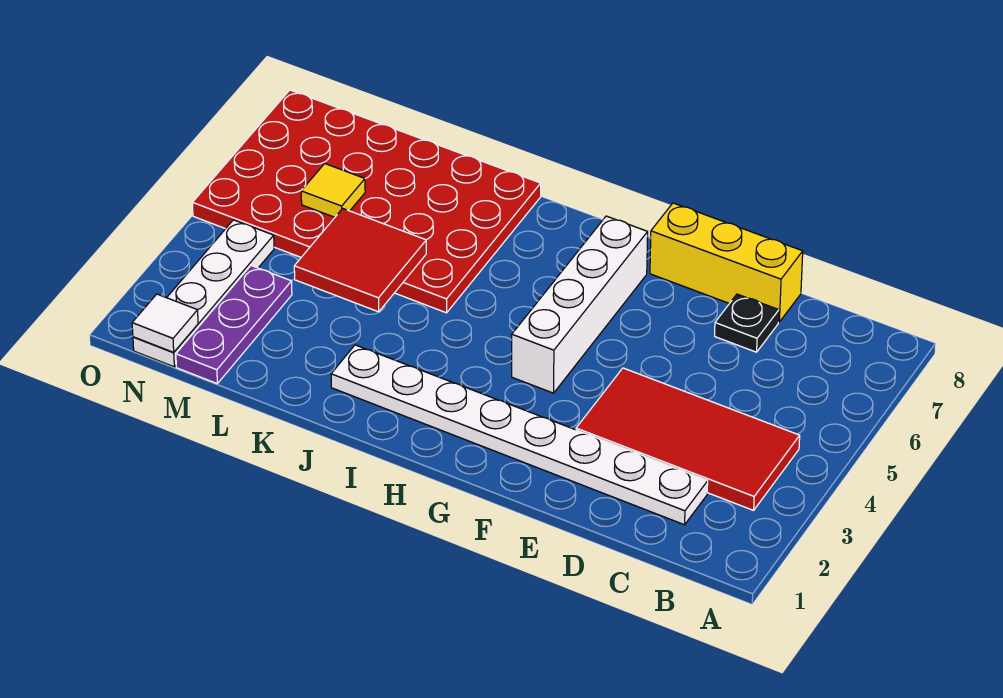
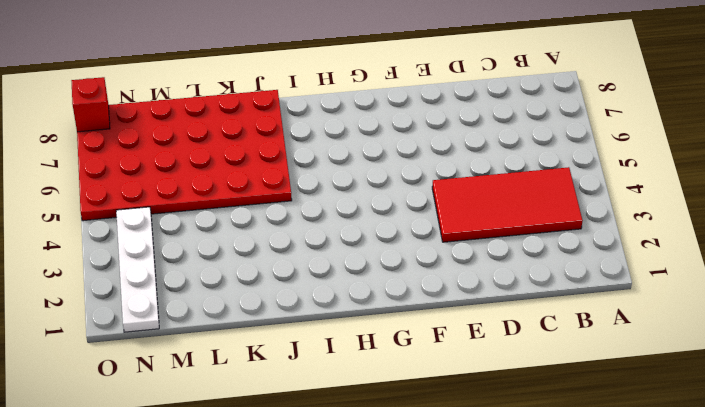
red 1x1 brick [71,77,110,132] -> none
none -> white 1x8 plate [331,345,708,525]
none -> black 1x1 plate [715,294,779,352]

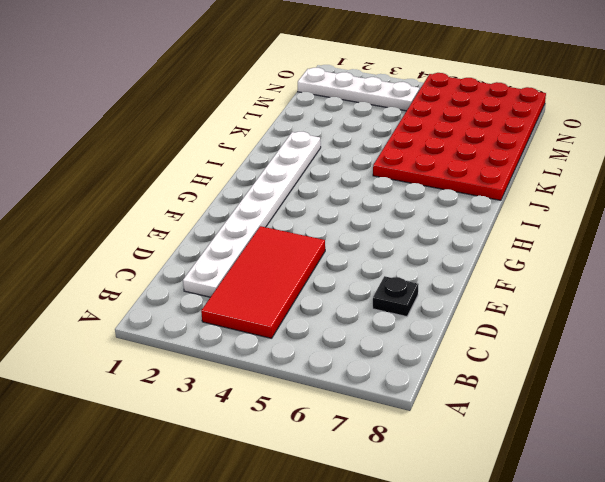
none -> yellow 1x3 brick [650,203,803,322]
none -> white 1x4 brick [512,216,648,393]

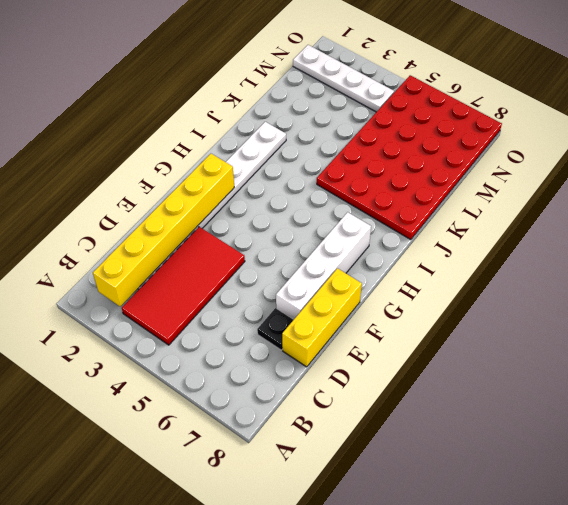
yellow 1x6 brick [93,154,234,307] -> none
white 1x4 brick [276,212,371,320] -> white 1x4 brick turned to [512,216,648,393]
none -> purple 1x3 plate [176,266,292,383]
none -> red 2x2 tile [294,209,426,312]

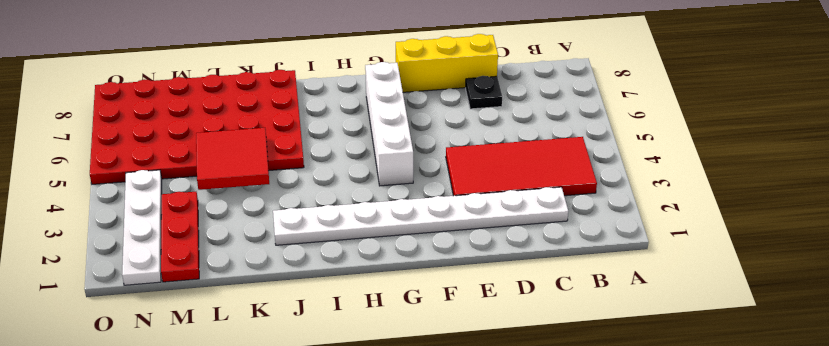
red 1x3 plate [161,192,199,282] -> purple 1x3 plate [176,266,292,383]
none -> yellow 1x1 tile [301,164,365,217]
none -> white 1x1 tile [132,294,198,352]

